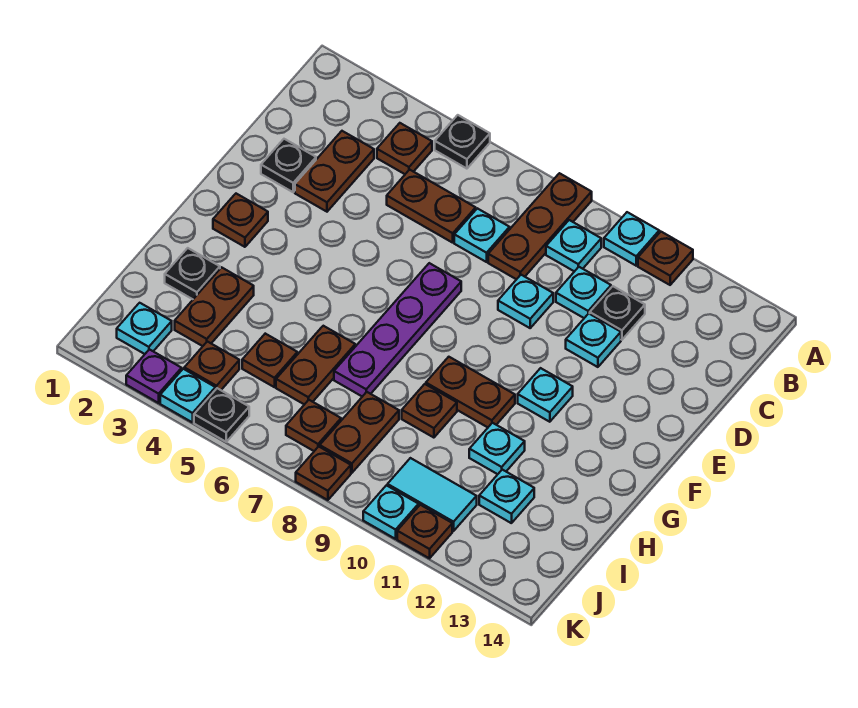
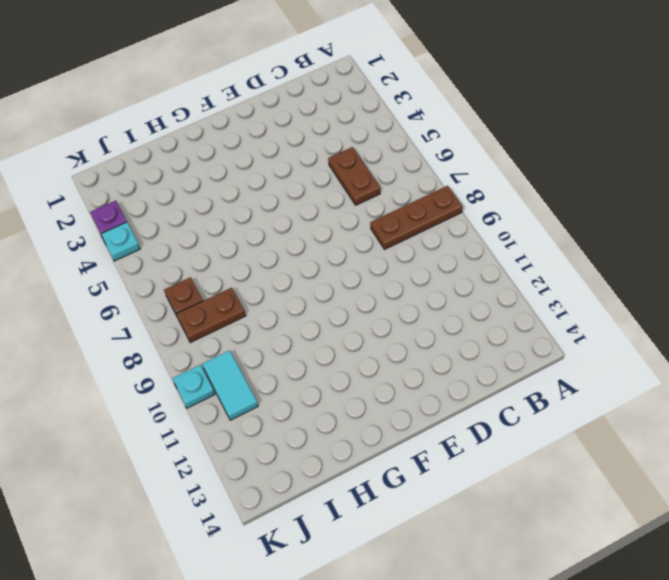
none -> black 1x1 plate [435,115,490,169]
none -> cyan 1x1 plate [604,212,659,266]
none -> brown 1x1 plate [638,232,693,285]
none -> brown 1x1 plate [377,123,432,174]

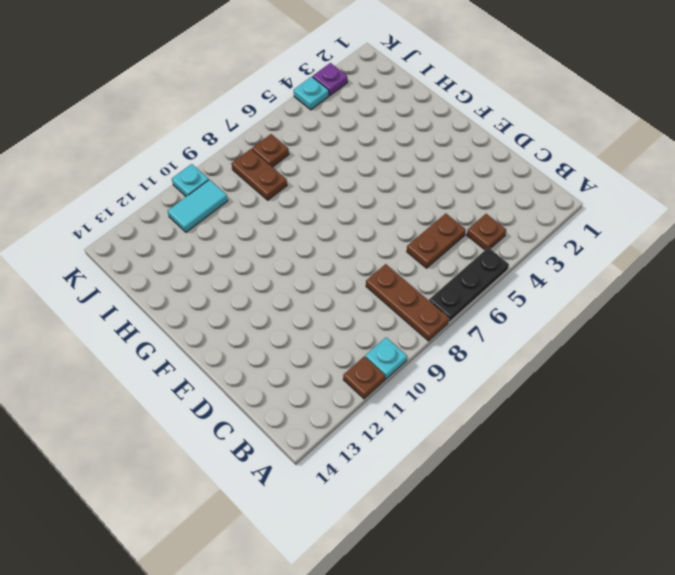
black 1x3 plate [429,247,509,322] -> black 1x1 plate [435,115,490,169]
none -> cyan 1x1 plate [546,220,601,271]
none -> brown 1x2 plate [295,131,374,212]
none -> cyan 1x1 plate [454,208,510,262]
none -> cyan 1x1 plate [556,267,611,318]

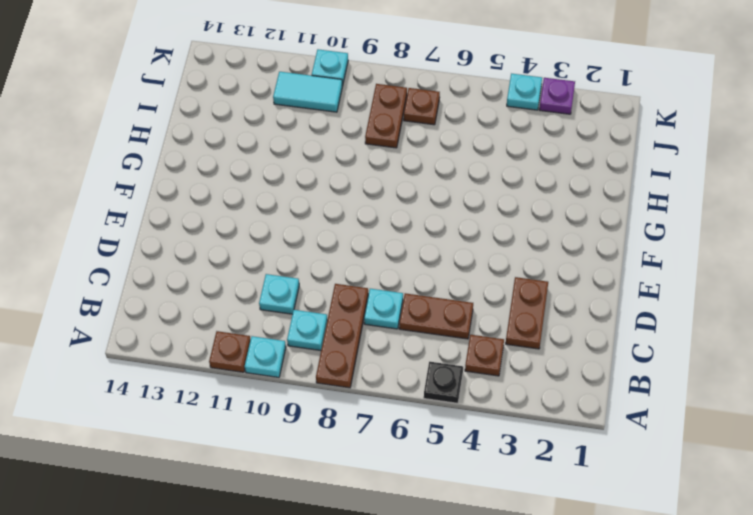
none -> black 1x1 plate [590,286,645,340]
none -> black 1x1 plate [261,139,316,192]
none -> cyan 1x1 plate [498,275,553,328]
none -> cyan 1x1 plate [566,314,621,367]

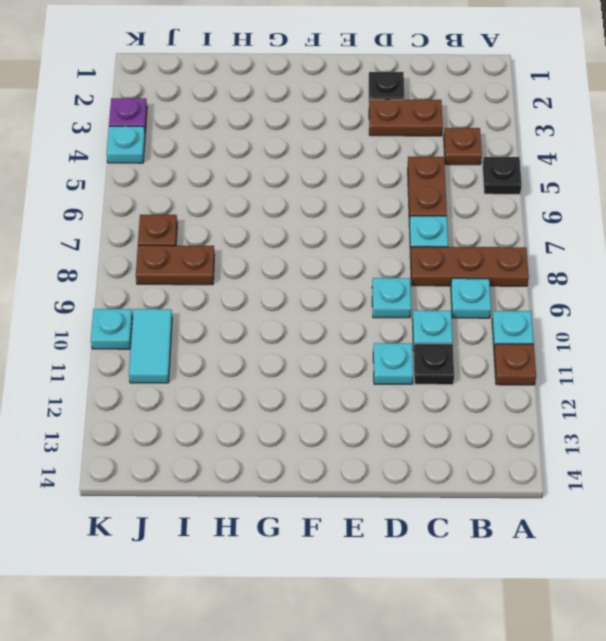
none -> purple 1x4 plate [334,263,461,397]
none -> brown 1x1 plate [213,194,268,247]
none -> cyan 1x1 plate [518,368,573,422]
none -> brown 1x2 plate [426,357,515,427]

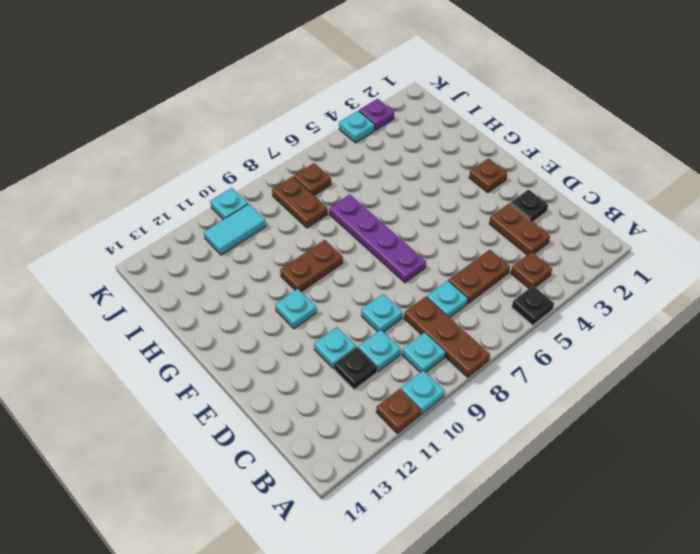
none -> black 1x1 plate [165,248,220,299]
none -> brown 1x2 plate [175,267,254,346]
none -> brown 1x2 plate [276,326,355,404]
none -> brown 1x1 plate [402,384,457,438]

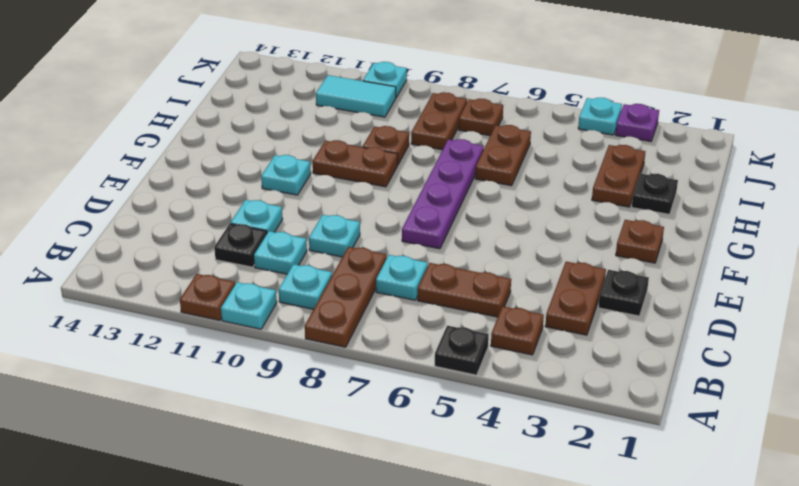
none -> cyan 1x1 plate [469,423,525,474]
none -> brown 1x1 plate [242,334,297,387]
none -> cyan 1x1 plate [479,470,534,523]
none -> cyan 1x1 plate [117,303,172,354]

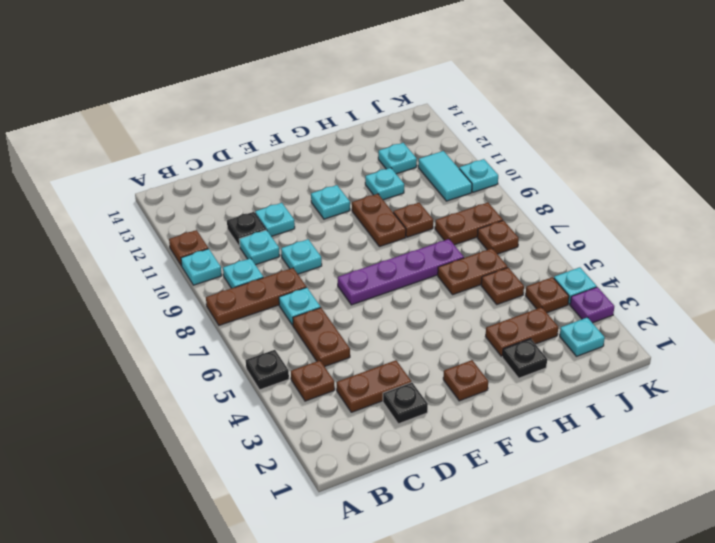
none -> black 1x1 plate [194,388,249,442]
none -> brown 1x1 plate [296,447,351,500]
none -> brown 1x1 plate [397,505,452,558]

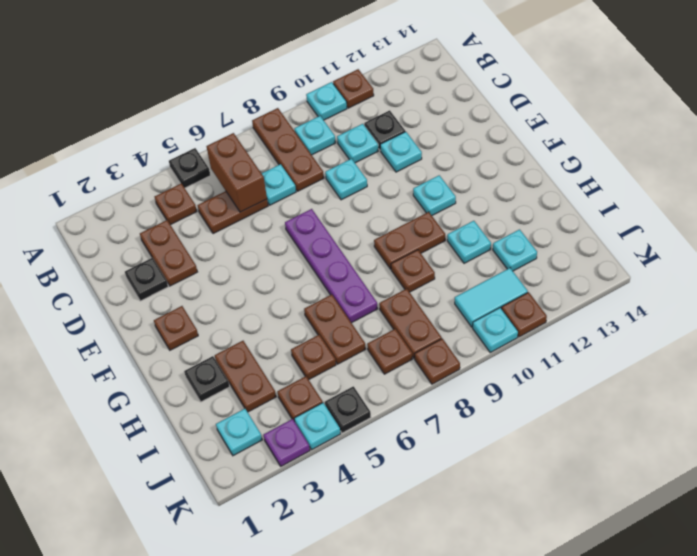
brown 1x2 brick [207,133,267,212] -> none

